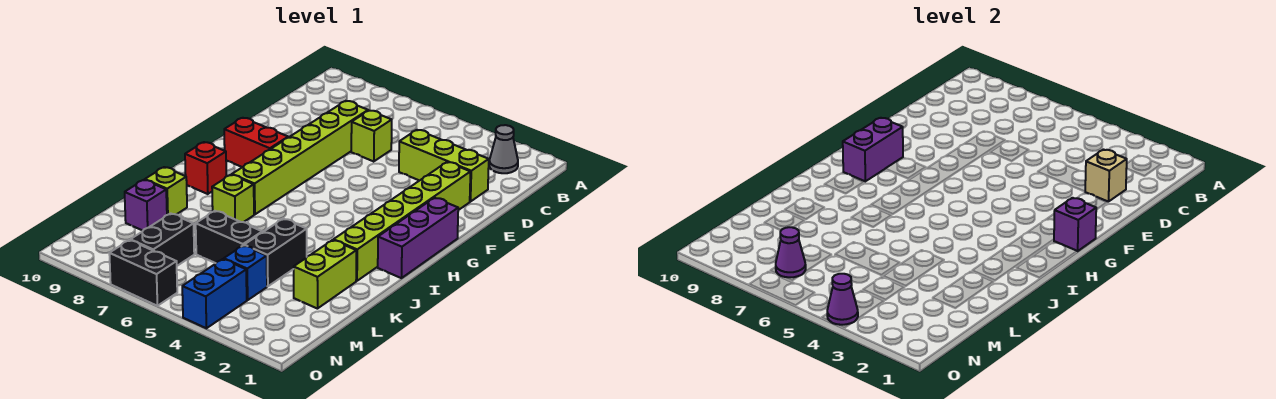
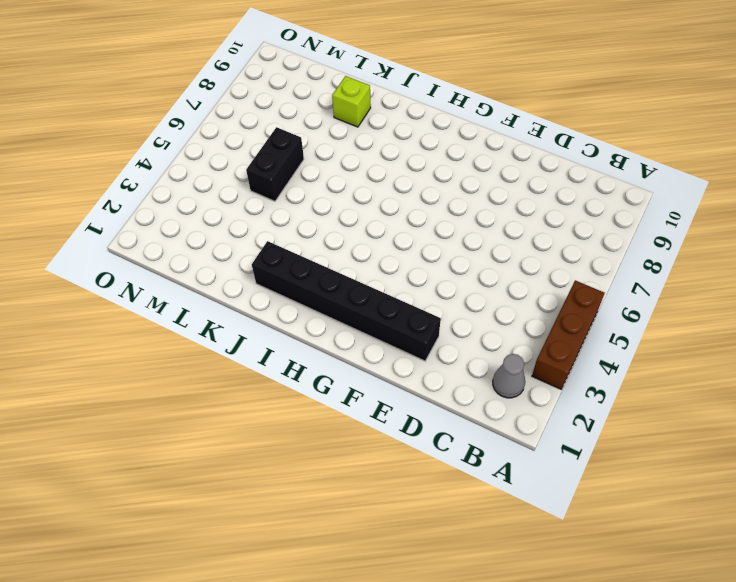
brown 1x3 brick [532,280,605,389] -> none
black 1x6 brick [252,241,441,361] -> lime 1x6 brick [334,162,470,281]
none -> lime 1x3 brick [399,130,489,202]
none -> lime 1x1 brick [351,111,392,162]
none -> lime 1x6 brick [232,101,368,214]

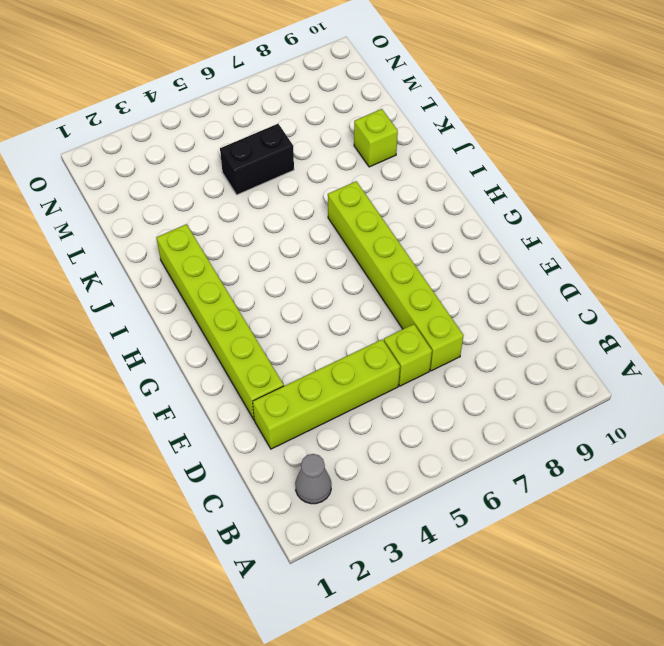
lime 1x4 brick [253,340,400,449] -> lime 1x3 brick [399,130,489,202]
none -> purple 1x3 brick [378,198,458,278]
none -> red 1x2 brick [224,118,288,167]
none -> red 1x1 brick [185,142,226,194]

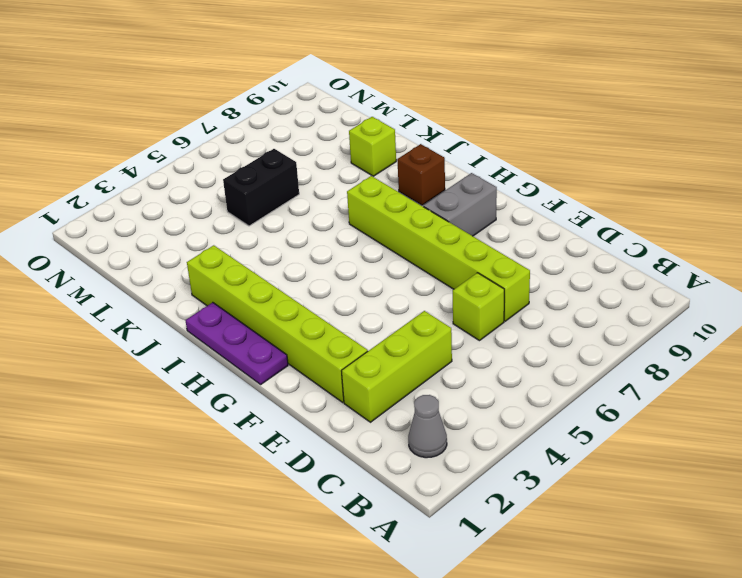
purple 1x3 plate [185,302,288,384] -> purple 1x3 brick [378,198,458,278]
grey 1x2 brick [423,173,497,236] -> red 1x2 brick [224,118,288,167]
brown 1x1 brick [397,144,445,205] -> red 1x1 brick [185,142,226,194]
none -> lime 1x1 brick [212,175,254,222]
none -> lime 1x2 brick [294,240,356,309]
none -> black 1x2 brick [244,219,307,286]

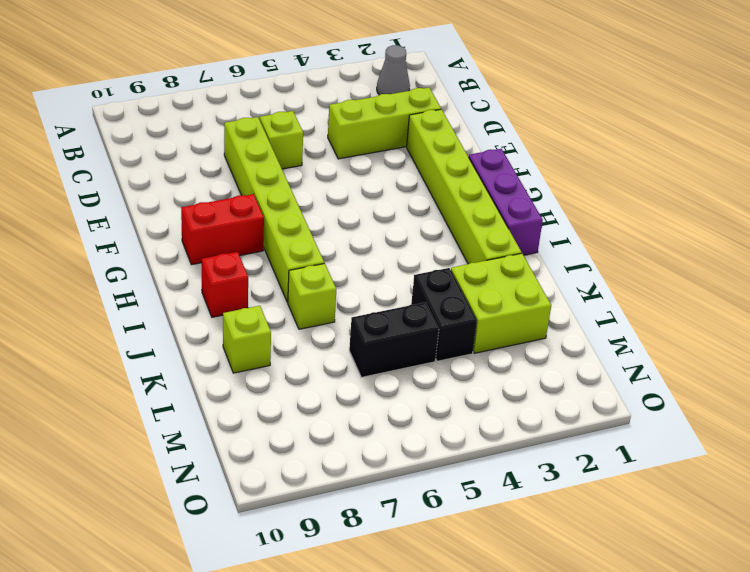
lime 2x2 brick [451,253,551,353] -> lime 1x2 brick [294,240,356,309]
none -> purple 1x1 brick [125,180,167,231]
none -> blue 1x1 brick [224,245,267,300]
none -> black 1x2 brick [130,214,194,266]

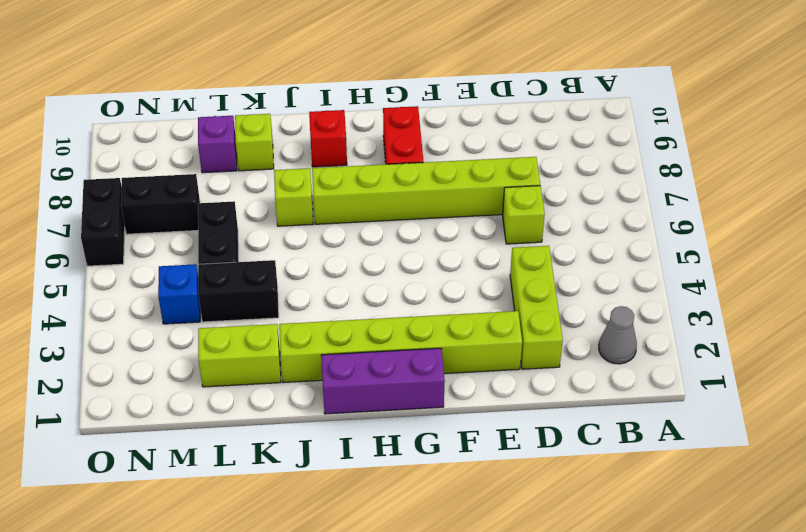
none -> blue 1x2 brick [182,259,247,328]
none -> tan 1x1 brick [1085,150,1127,202]
none -> purple 1x1 brick [1054,198,1096,251]

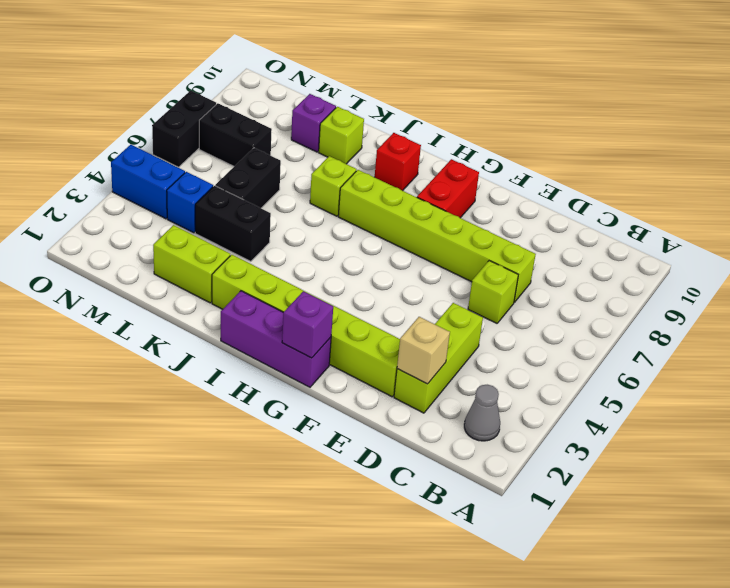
none -> purple 1x2 brick [843,118,903,181]
none -> purple 1x1 cone [776,227,806,277]
none -> purple 1x1 cone [827,274,858,325]

